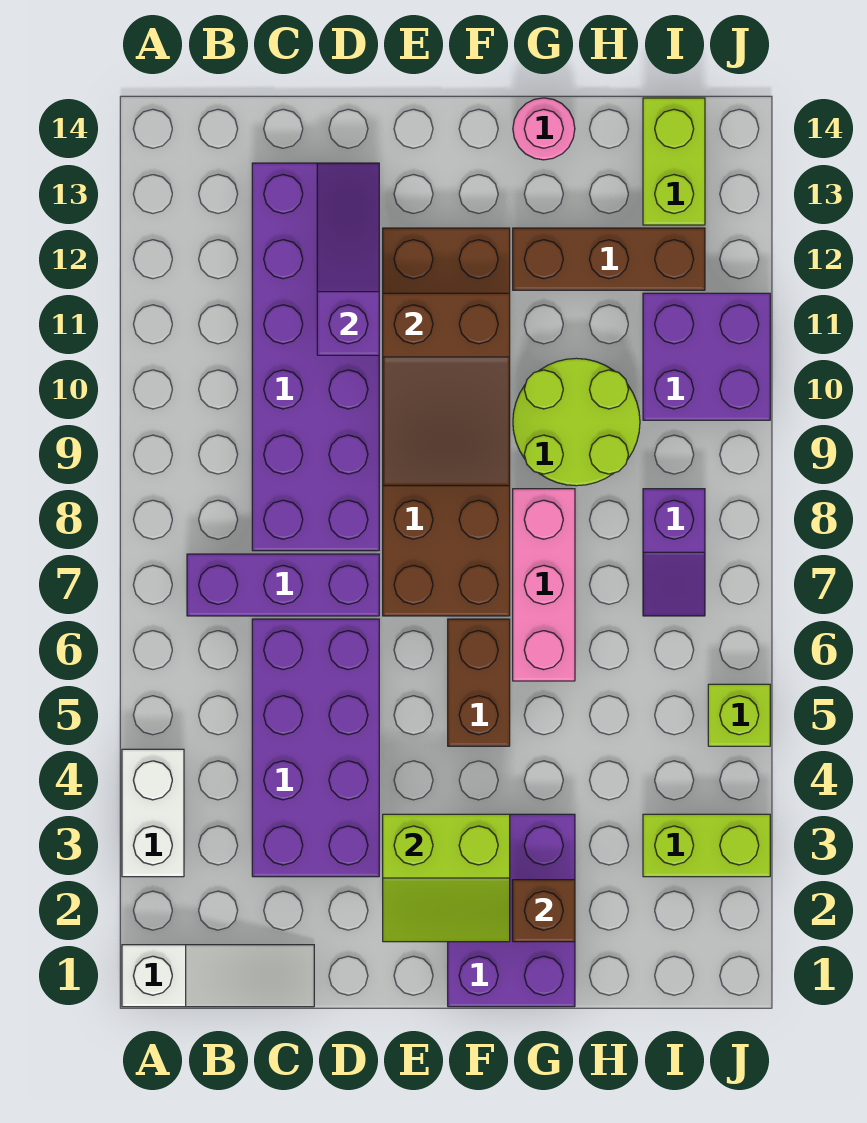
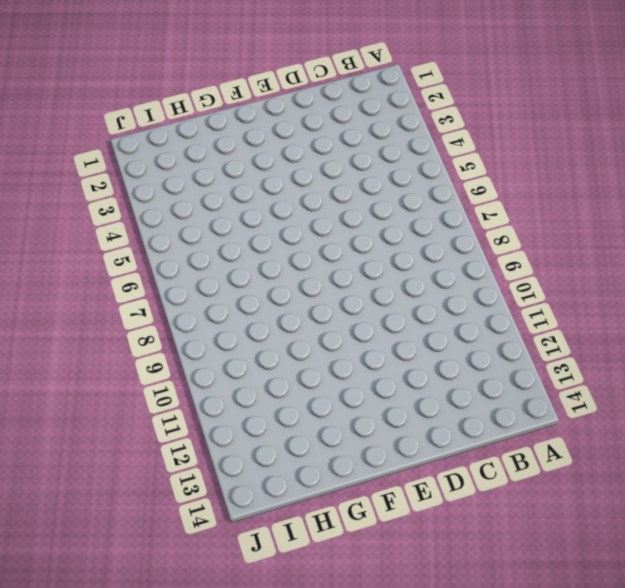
none -> white 1x3 slope [122,945,314,1007]
none -> white 1x2 brick [122,749,184,877]
none -> purple 1x3 brick [187,554,379,616]

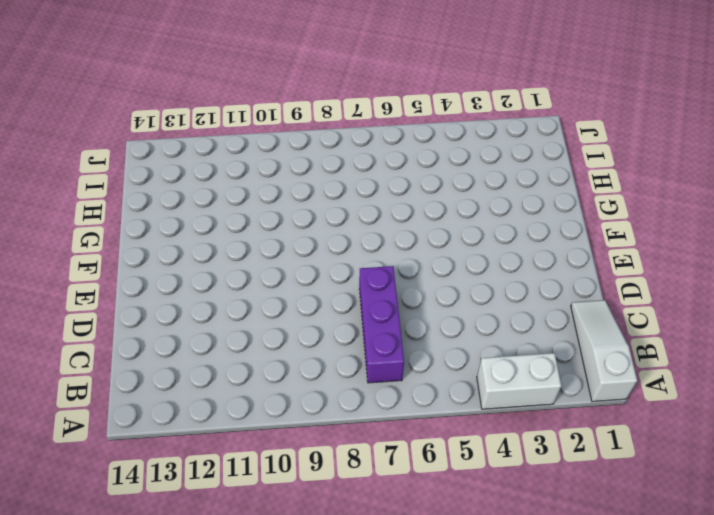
none -> purple 2x4 brick [252,619,379,877]
none -> purple 2x6 brick [252,163,379,551]
none -> brown 2x6 brick [383,228,510,616]

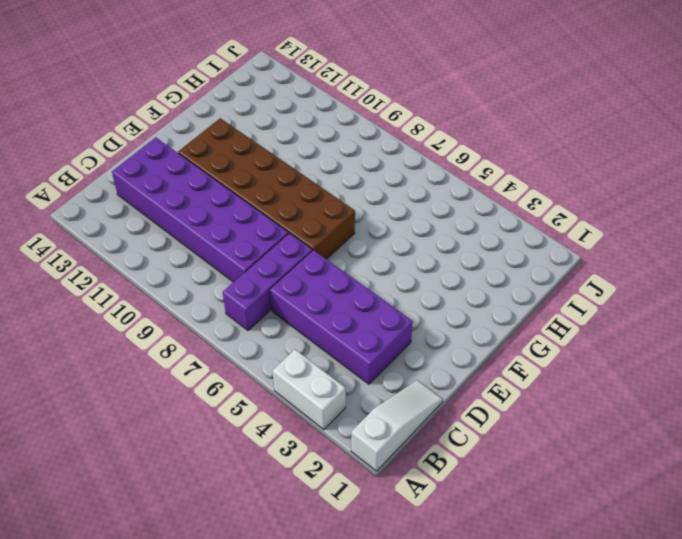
none -> purple 2x3 brick [448,814,575,1007]
none -> brown 1x2 brick [448,619,510,746]
none -> pink 1x3 brick [513,489,575,681]

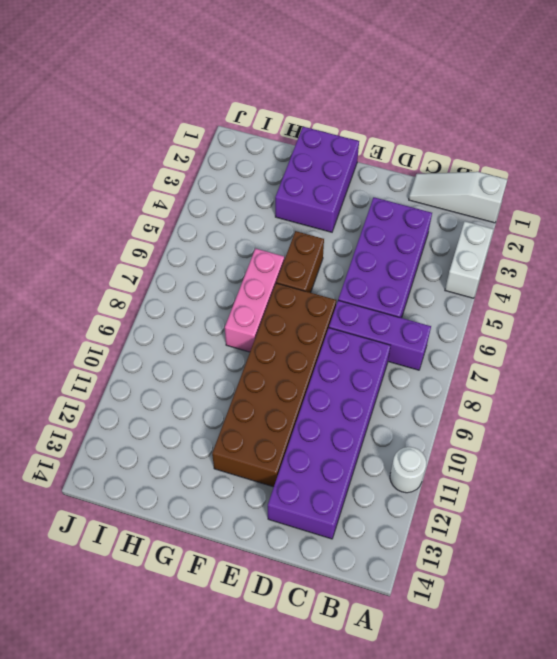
white 1x1 round brick [390,447,426,493] -> none
none -> lime 2x2 round brick [513,358,640,486]
none -> brown 1x3 brick [513,228,705,290]
none -> pink 1x1 round brick [513,98,575,160]

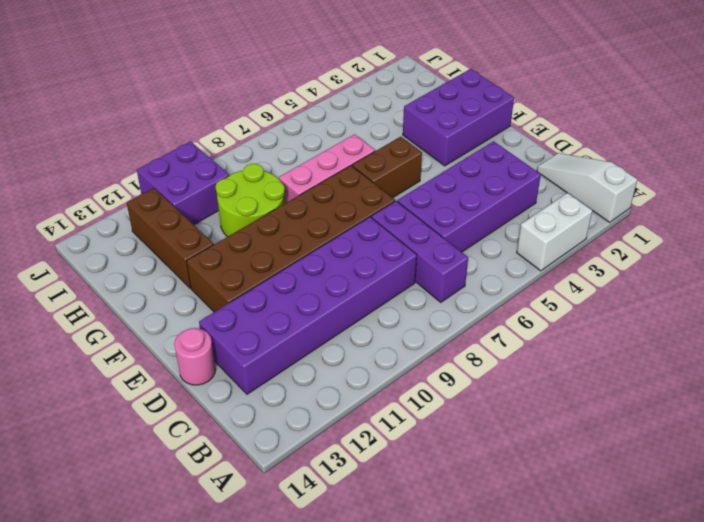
pink 1x1 round brick [174,328,216,385] -> pink 1x1 round brick moved to [513,98,575,160]
none -> lime 1x2 brick [643,814,770,877]
none -> purple 1x2 slope [643,489,705,616]
none -> lime 1x2 brick [643,98,705,225]

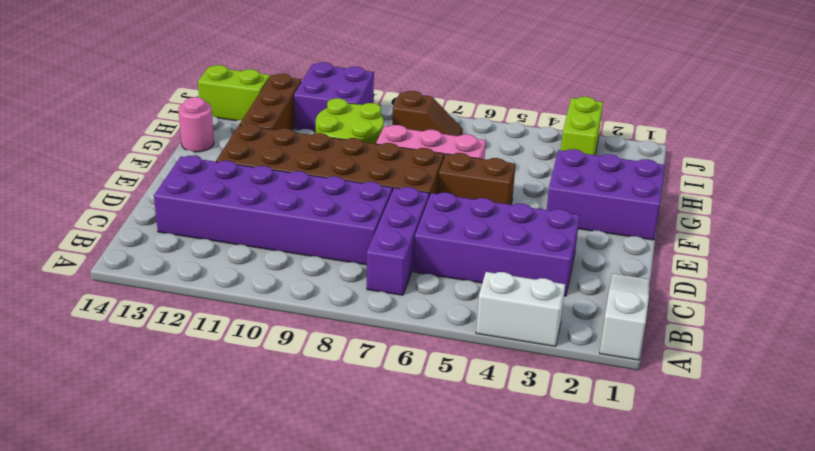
brown 1x2 slope [392,91,463,136] -> purple 1x2 slope [643,489,705,616]
none -> lime 1x1 brick [708,684,770,746]
none -> purple 1x3 slope [317,163,379,355]
none -> lime 2x2 slope [383,814,510,942]

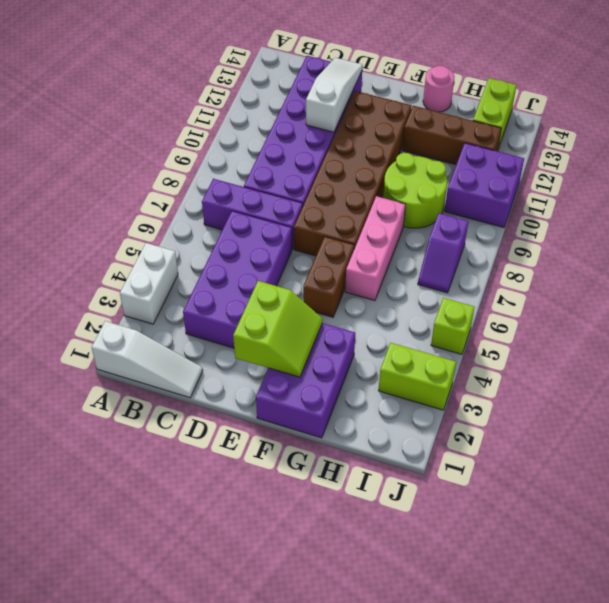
white 1x3 slope [306,58,363,132] -> purple 1x3 slope [317,163,379,355]
lime 2x2 slope [233,281,323,377] -> lime 2x2 slope turned to [383,814,510,942]
none -> brown 2x3 slope [383,293,510,486]
none -> brown 1x1 brick [513,880,575,942]

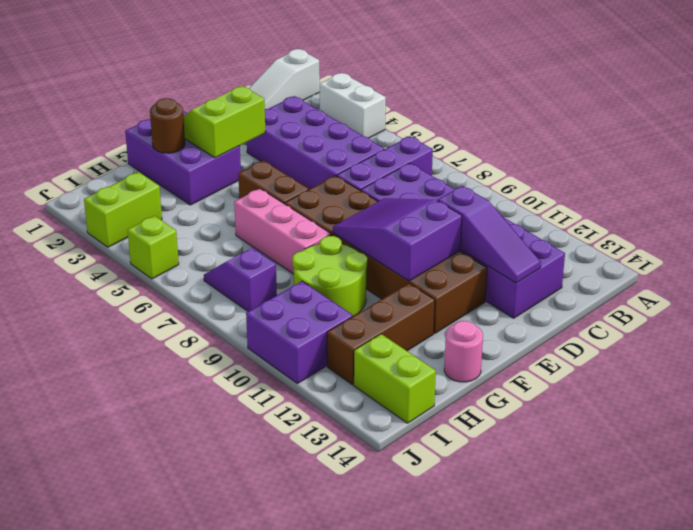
purple 2x3 slope [333,198,462,281] -> brown 2x3 slope [383,293,510,486]
brown 1x1 round brick [150,98,185,153] -> brown 1x1 brick [513,880,575,942]

